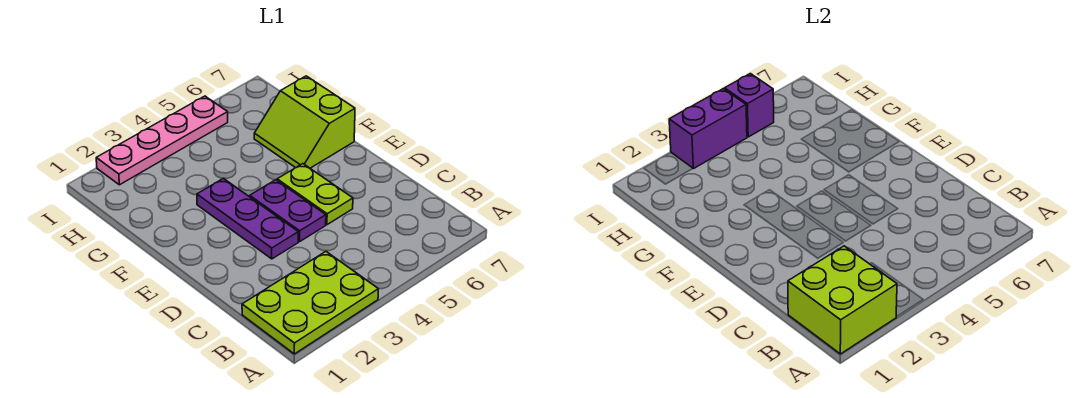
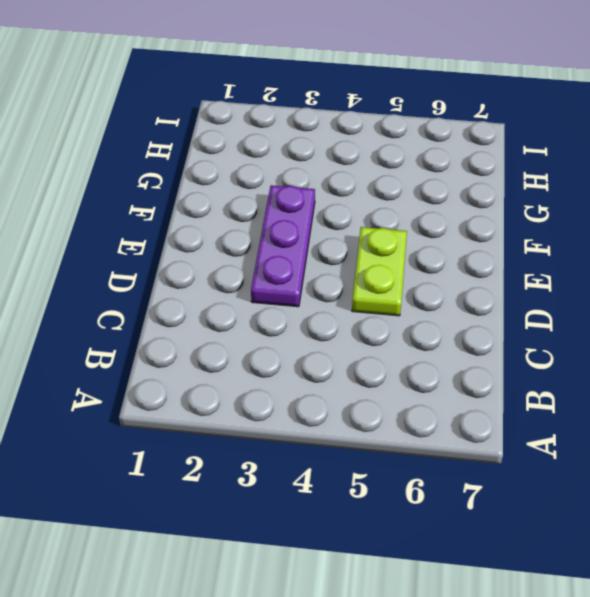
none -> lime 2x3 plate [242,252,378,354]
none -> purple 1x2 plate [250,180,326,242]

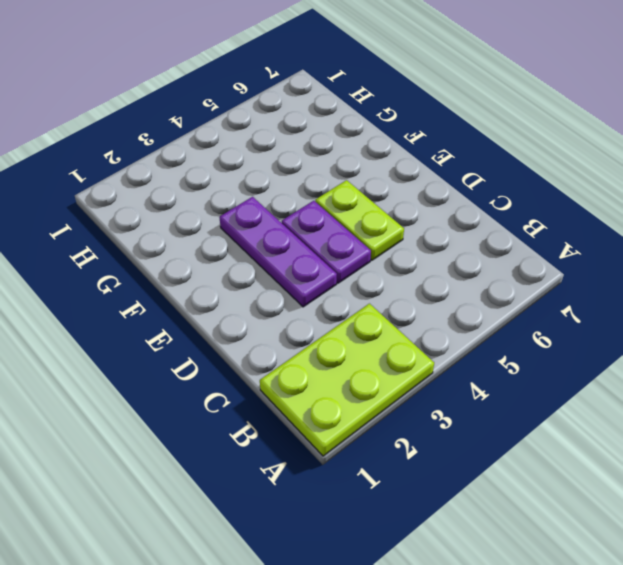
none -> lime 2x2 slope [254,76,355,168]
none -> pink 1x4 plate [96,96,228,185]

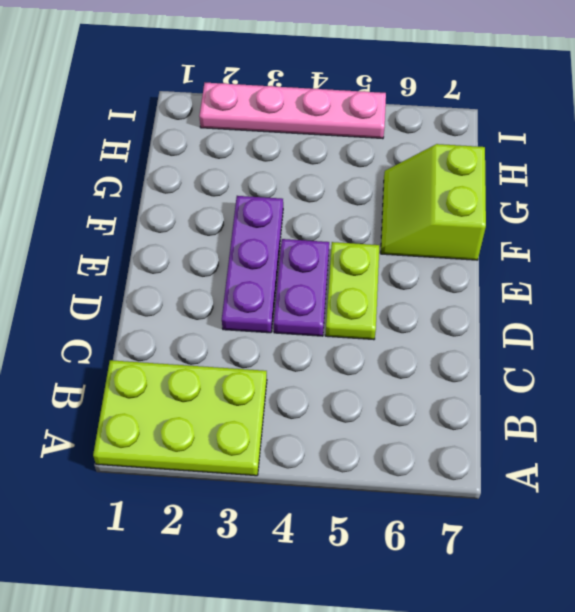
none -> lime 2x2 brick [788,246,897,354]
none -> purple 1x2 brick [669,89,747,169]

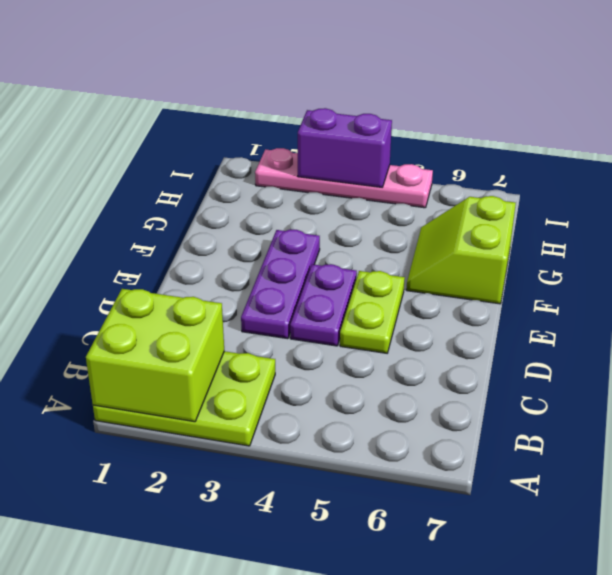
none -> purple 1x1 brick [725,74,774,137]

